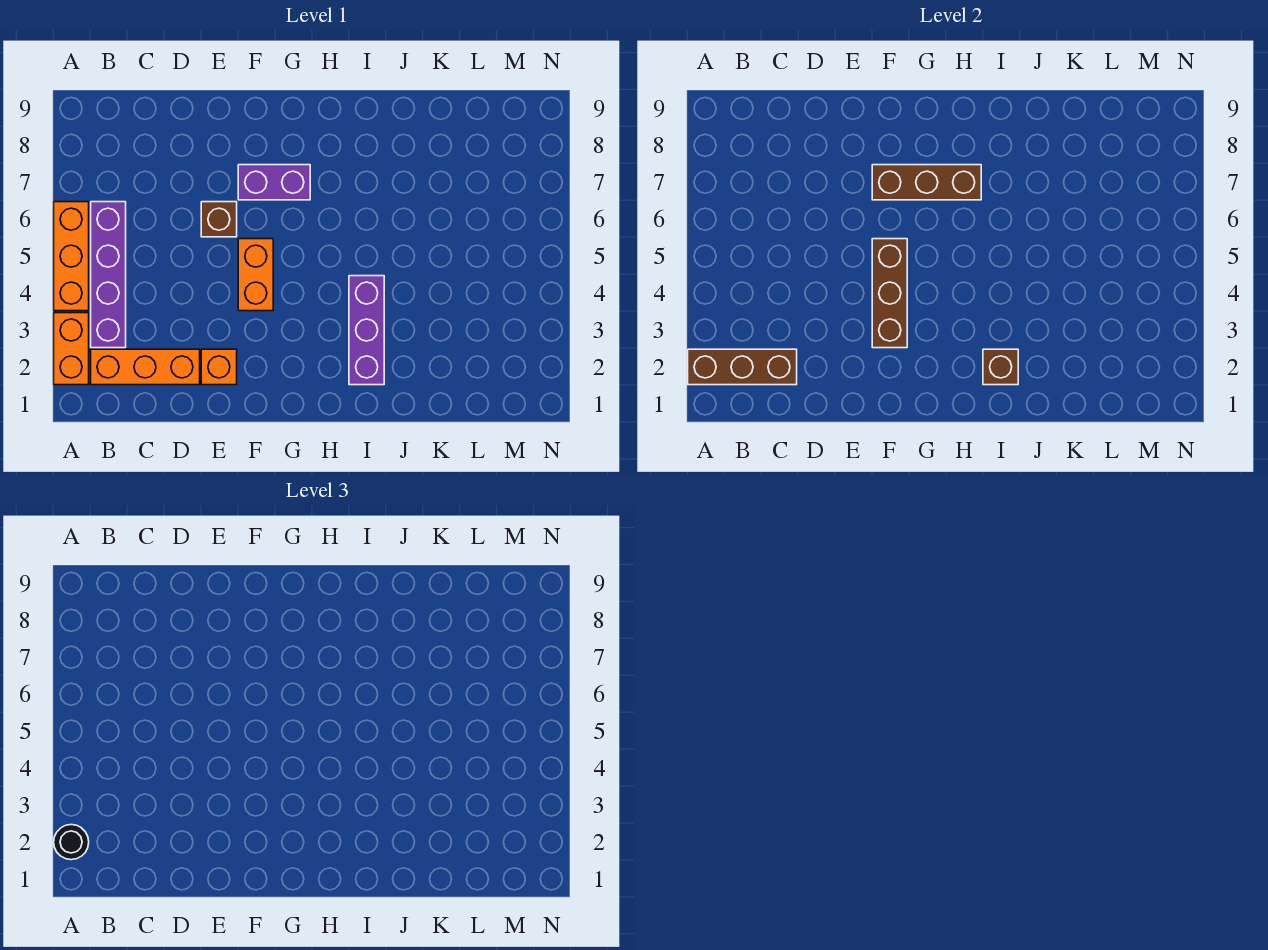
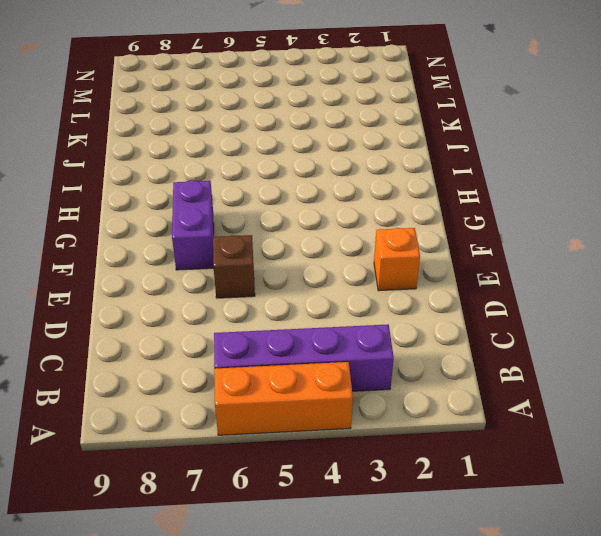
none -> orange 1x2 brick [54,313,89,385]
none -> orange 1x3 brick [91,349,200,385]
none -> orange 1x2 brick [238,239,273,311]

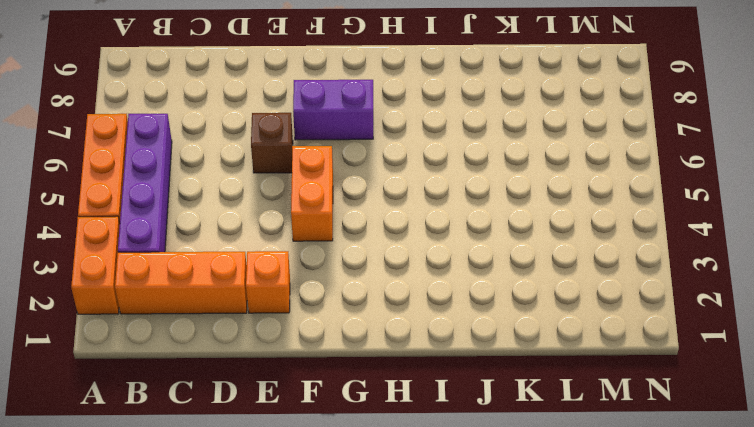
none -> purple 1x3 brick [349,276,384,385]
none -> brown 1x3 brick [688,349,797,385]
none -> brown 1x3 brick [872,239,907,348]

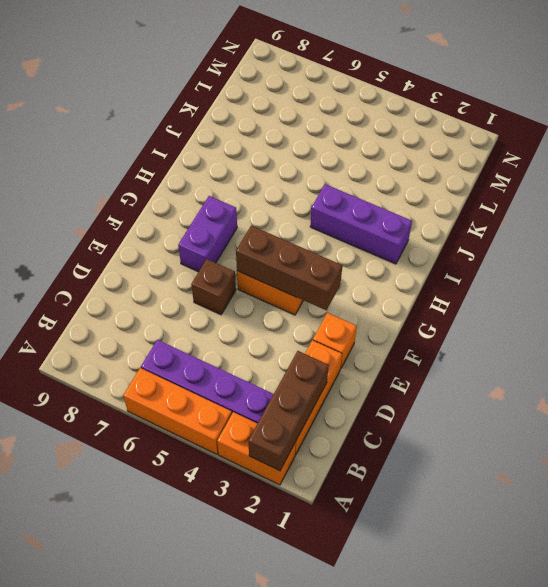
none -> brown 1x3 brick [872,165,981,200]
none -> brown 1x1 brick [983,349,1018,385]
none -> black 1x1 round brick [54,825,89,860]

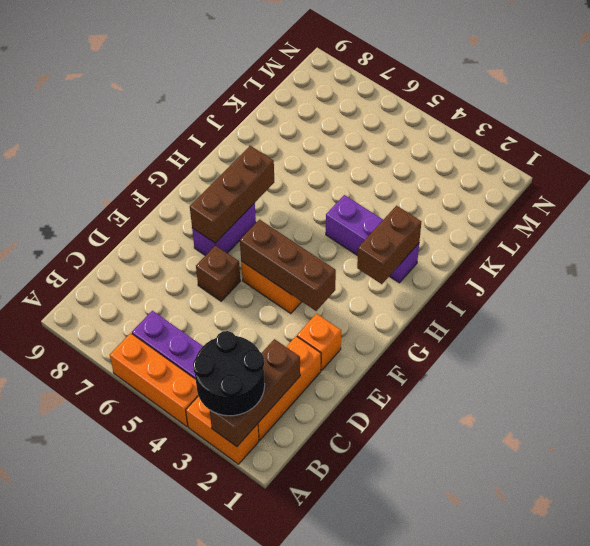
black 2x2 round brick [193,331,265,416] -> black 1x1 round brick [54,825,89,860]
brown 1x2 brick [357,206,421,284] -> brown 1x1 brick [983,349,1018,385]

